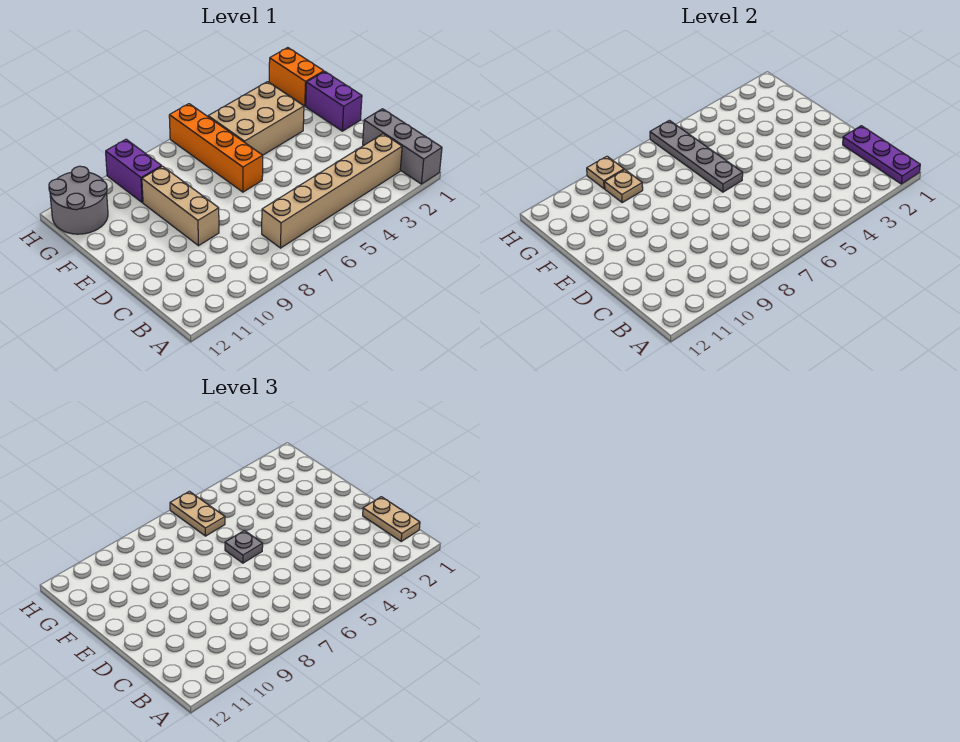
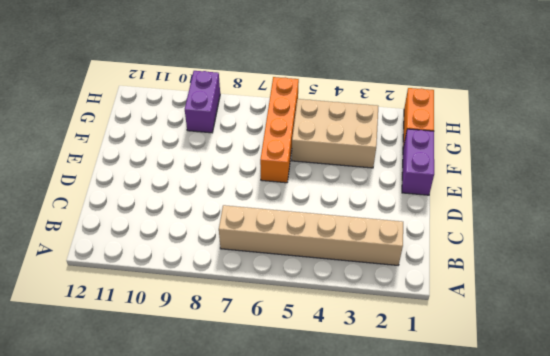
none -> grey 1x3 brick [363,109,442,184]
none -> tan 1x3 brick [142,166,219,246]
none -> grey 2x2 round brick [49,166,108,234]

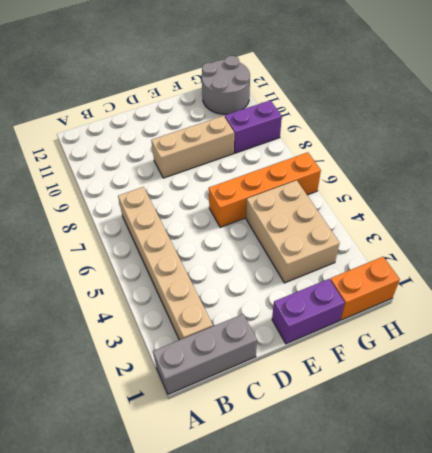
none -> purple 1x3 plate [843,126,920,184]
none -> grey 1x4 plate [650,120,743,192]
none -> tan 1x1 plate [605,170,643,202]

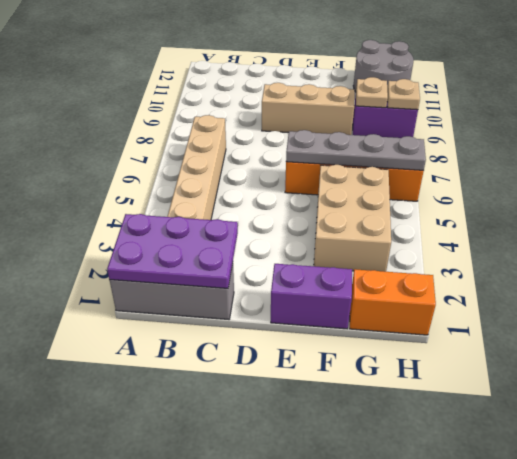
purple 2x3 plate [107,214,238,288] -> purple 1x3 plate [843,126,920,184]
none -> tan 1x2 plate [363,497,420,541]
none -> grey 1x1 plate [225,530,263,563]
none -> tan 1x2 plate [170,491,225,536]

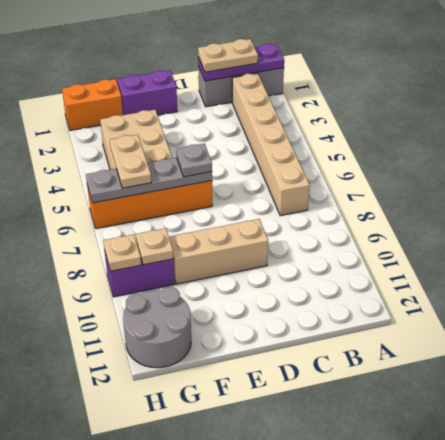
tan 1x2 plate [110,134,151,188] -> tan 1x2 plate turned to [170,491,225,536]

